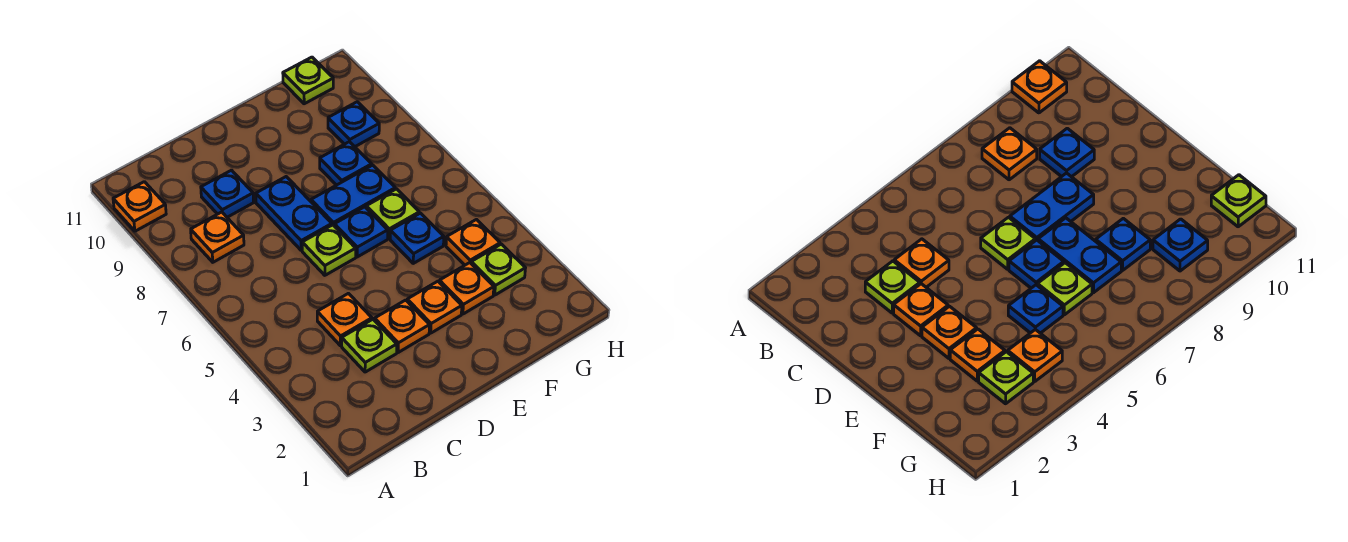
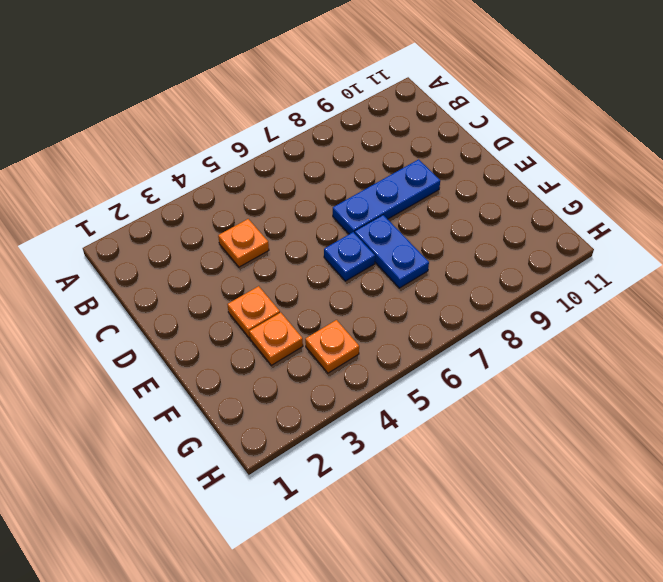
blue 1x3 plate [333,159,440,234] -> blue 1x2 plate [256,177,332,250]
none -> orange 1x1 plate [113,182,166,231]
none -> orange 1x1 plate [191,212,244,262]
none -> lime 1x1 plate [342,319,397,372]

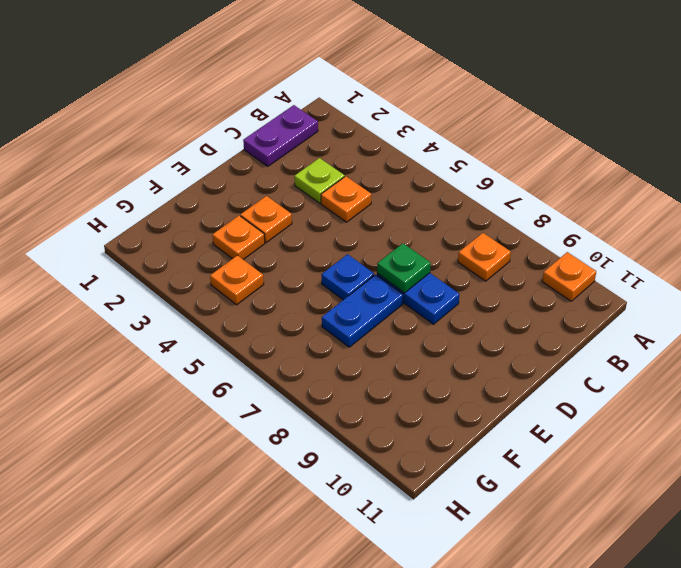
purple 1x2 plate [243,105,318,166] -> none
green 1x1 plate [377,243,431,293] -> none
none -> blue 1x1 plate [201,170,253,217]
none -> orange 1x1 plate [375,300,429,353]
none -> lime 1x1 plate [302,225,356,275]

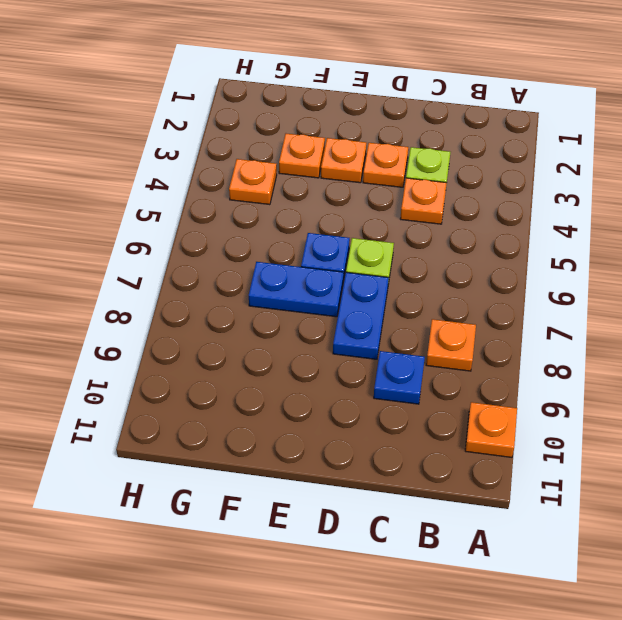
none -> blue 1x1 plate [390,213,444,263]
none -> lime 1x1 plate [366,189,419,239]
none -> blue 1x1 plate [320,142,372,185]

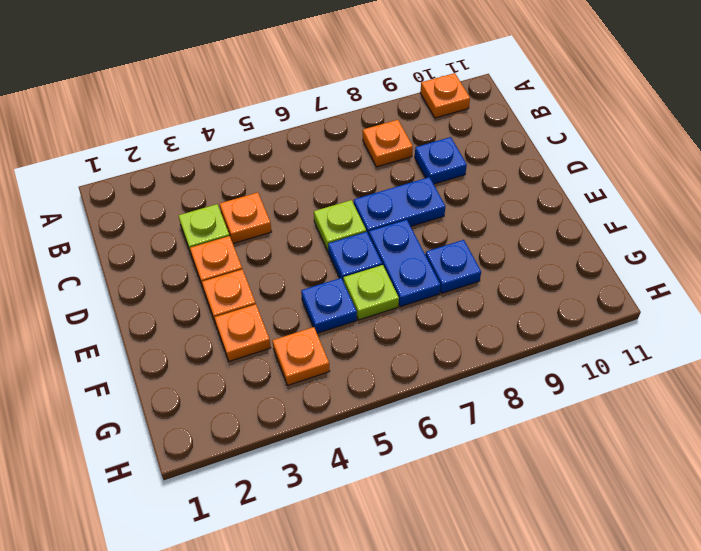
none -> lime 1x1 plate [471,244,525,295]
none -> blue 1x1 plate [328,102,379,147]
none -> lime 1x1 plate [283,57,333,104]

